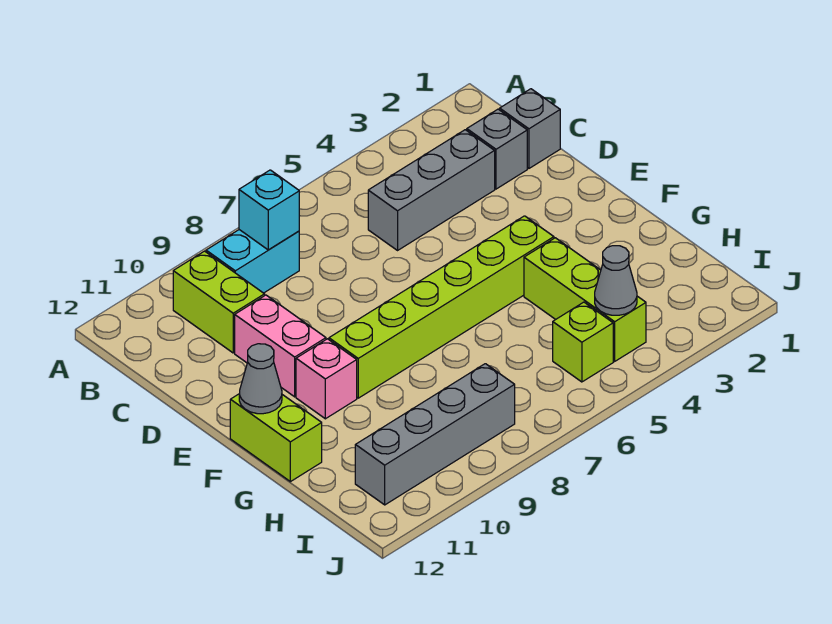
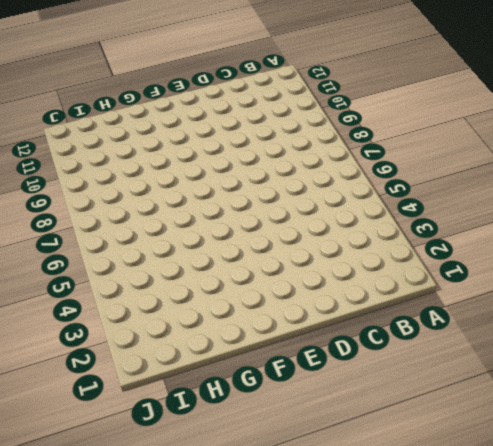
none -> cyan 1x2 brick [206,230,299,293]
none -> lime 1x2 brick [173,251,265,353]
none -> grey 1x1 brick [500,89,560,168]

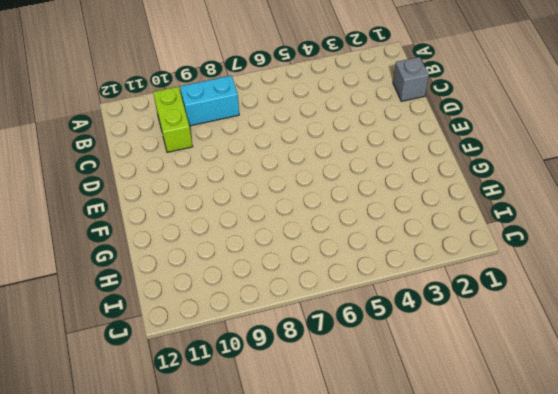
none -> grey 1x1 brick [467,109,527,189]
none -> grey 1x3 brick [368,130,495,250]
none -> pink 1x2 brick [235,295,326,397]

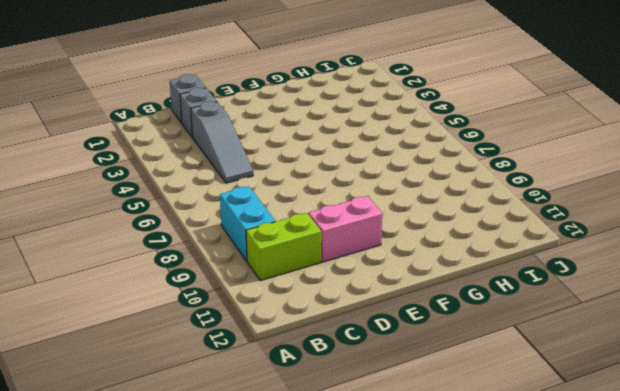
grey 1x3 slope [191,101,253,183] -> grey 1x3 brick [368,130,495,250]
none -> lime 1x6 brick [329,216,554,398]
none -> pink 1x1 brick [296,339,357,419]
none -> lime 1x2 brick [230,394,322,482]

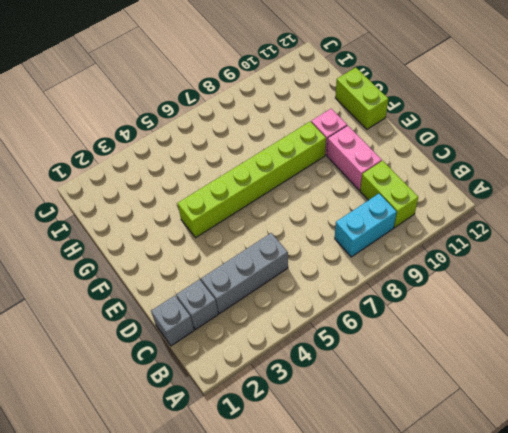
none -> lime 1x3 brick [524,238,646,361]
none -> lime 1x1 brick [553,302,613,382]
none -> grey 1x4 brick [355,364,515,505]

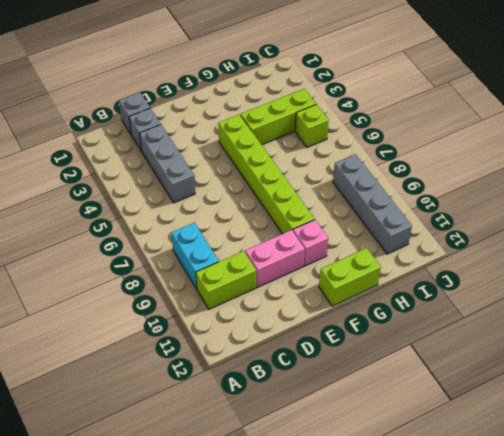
none -> cyan 1x1 brick [239,170,299,250]
none -> grey 1x1 cone [239,344,282,414]
none -> grey 1x1 cone [595,246,637,315]

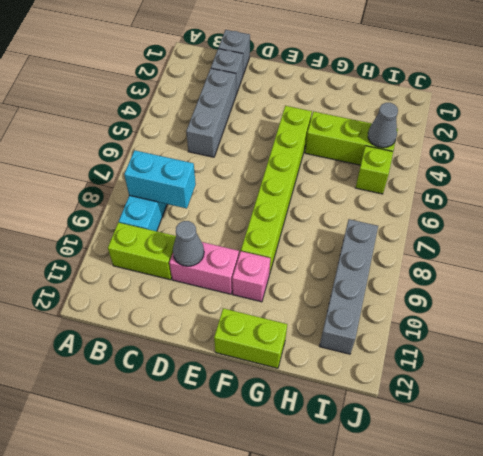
cyan 1x2 brick [124,150,196,209] -> cyan 1x1 brick [239,170,299,250]
grey 1x1 cone [173,221,204,266] -> grey 1x1 cone moved to [239,344,282,414]

